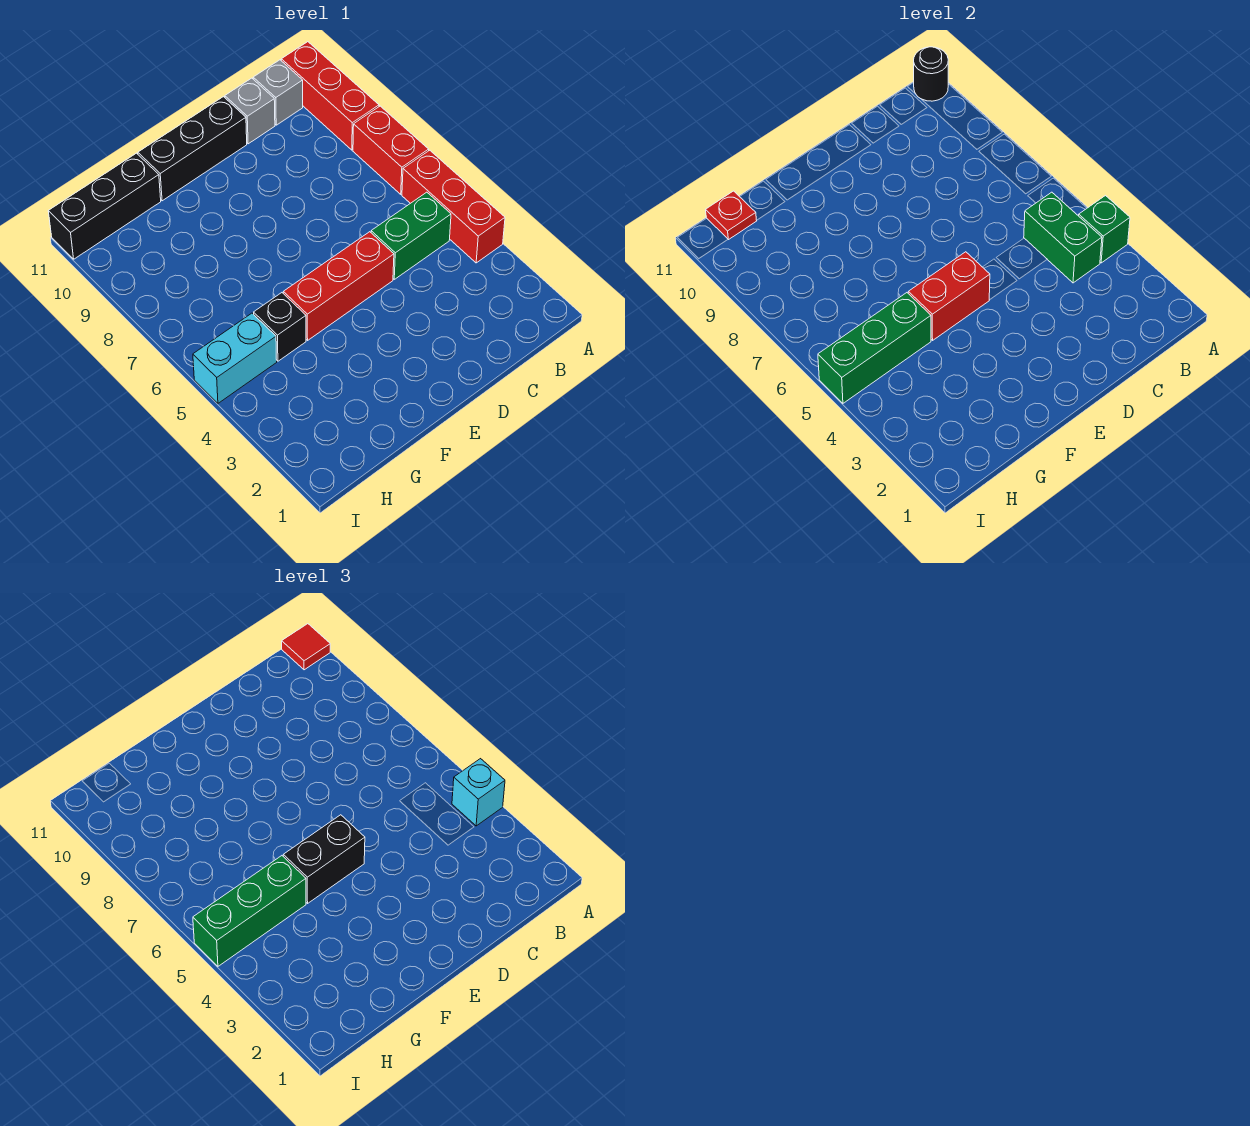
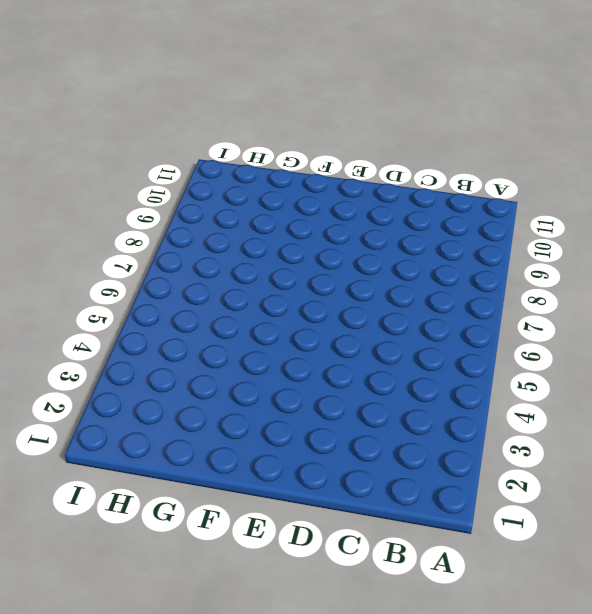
none -> red 1x3 brick [402,150,505,263]
none -> red 1x2 brick [353,106,429,194]
none -> red 1x3 brick [281,42,379,150]

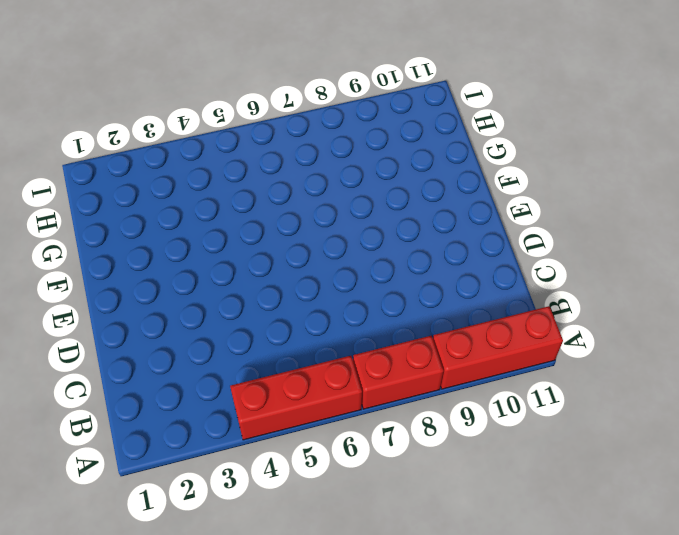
none -> green 1x2 brick [371,192,451,279]
none -> grey 1x1 brick [253,60,303,125]
none -> grey 1x1 brick [225,78,275,144]

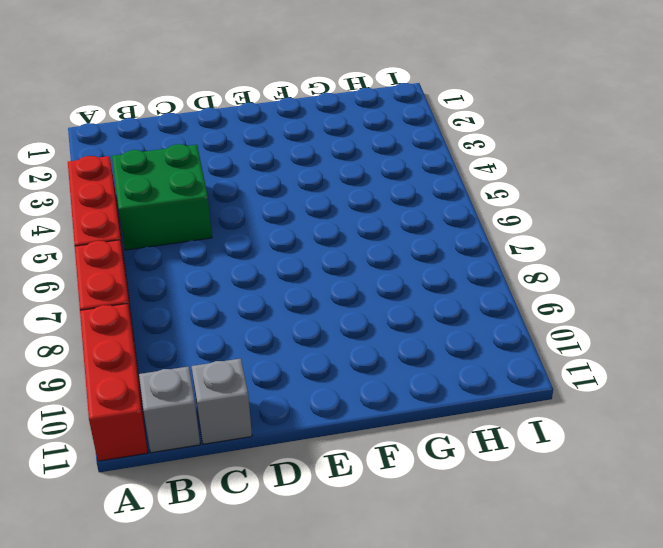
green 2x2 brick [112,144,212,250] -> green 1x2 brick [371,192,451,279]
none -> red 1x3 brick [283,232,394,340]
none -> black 1x3 brick [138,97,247,201]
none -> black 1x1 brick [254,293,306,361]

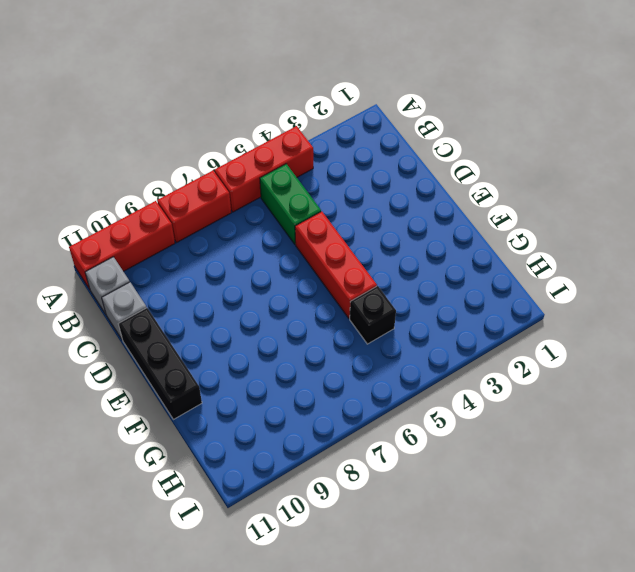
none -> black 1x3 brick [48,153,161,259]
none -> cyan 1x2 brick [193,313,277,403]
none -> green 1x1 brick [1079,196,1130,263]

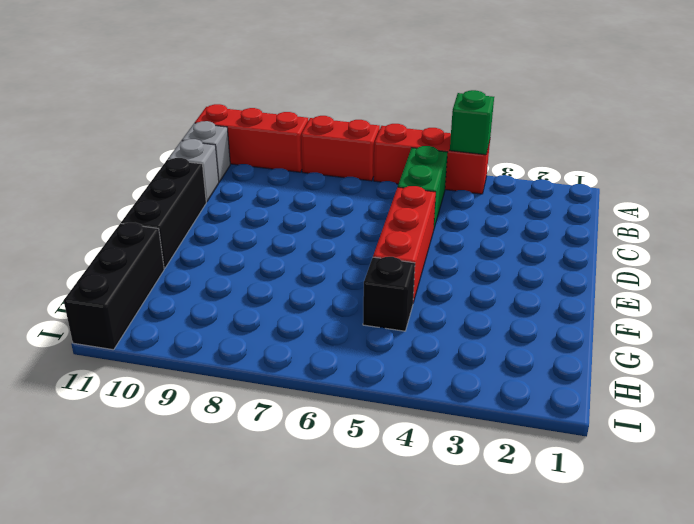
none -> cyan 1x2 brick [193,313,277,403]
none -> black 1x1 round brick [914,47,948,101]
none -> green 1x2 brick [1024,192,1102,283]

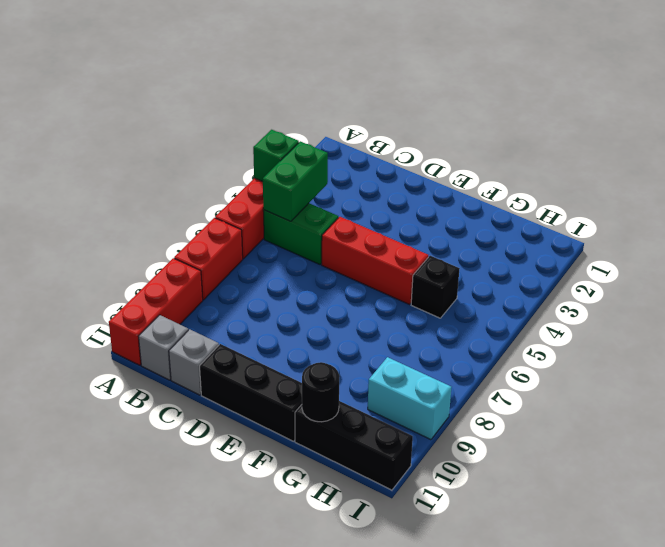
black 1x1 round brick [302,362,340,422] -> black 1x1 round brick moved to [914,47,948,101]
cyan 1x2 brick [368,357,451,440] -> cyan 1x2 brick moved to [193,313,277,403]
none -> red 1x2 brick [908,252,990,340]
none -> green 1x3 brick [818,293,931,403]
none -> red 1x1 plate [706,191,757,240]

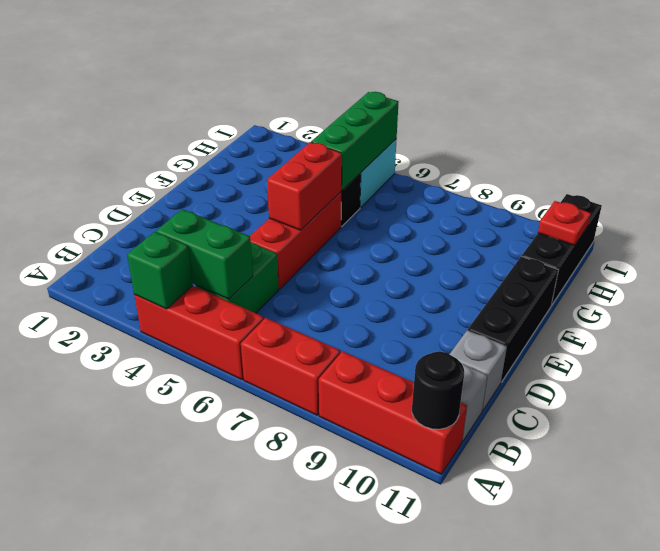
none -> cyan 1x1 brick [452,759,505,826]
none -> red 1x1 tile [282,624,330,670]
none -> black 1x2 brick [283,815,365,903]

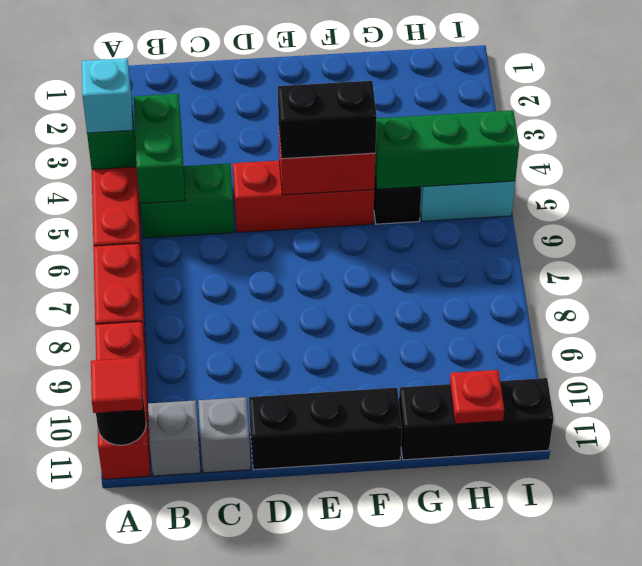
none -> green 1x3 brick [193,856,306,966]

